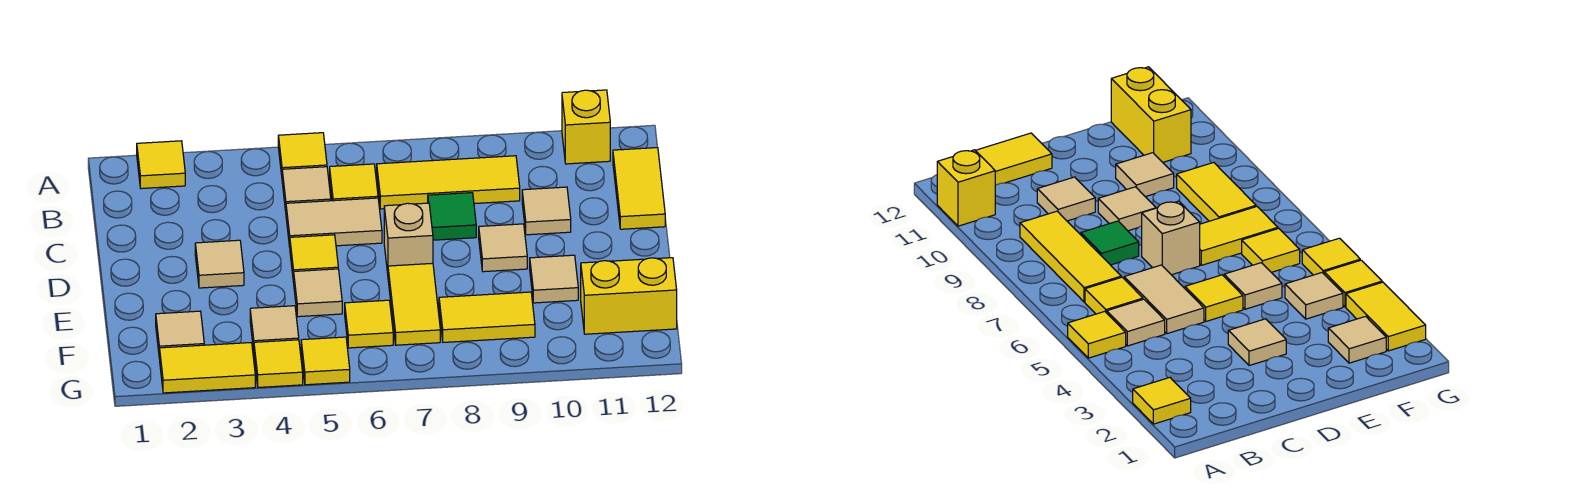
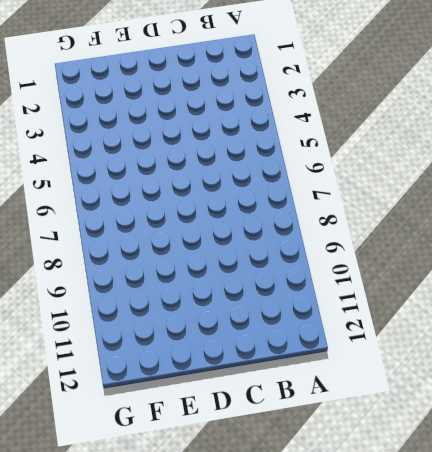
none -> yellow 1x1 tile [137,141,185,189]
none -> yellow 1x1 tile [278,133,327,175]
none -> yellow 1x1 brick [562,90,610,164]

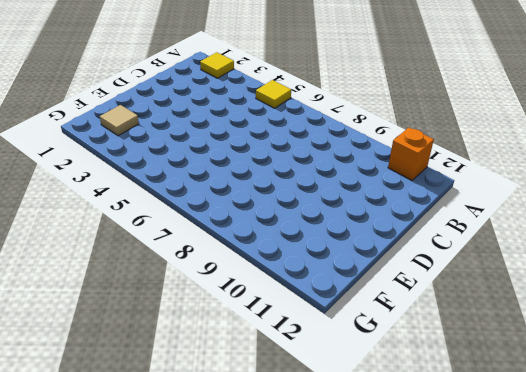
orange 1x1 brick [388,127,434,180] -> yellow 1x1 brick [562,90,610,164]
none -> tan 1x1 tile [282,167,331,211]
none -> yellow 1x1 tile [330,164,378,201]
none -> yellow 1x3 tile [377,156,520,209]

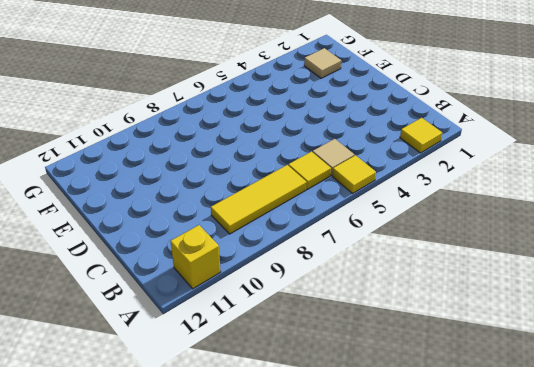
none -> yellow 1x2 tile [613,148,665,229]
none -> tan 1x2 tile [286,198,382,247]
none -> green 1x1 tile [428,193,476,240]

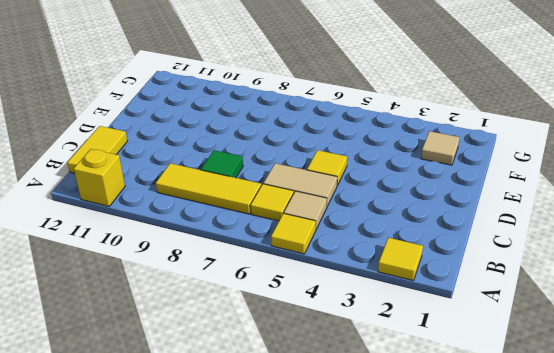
none -> tan 1x1 tile [522,187,571,235]
none -> tan 1x1 tile [195,240,244,288]
none -> tan 1x1 brick [384,203,433,273]

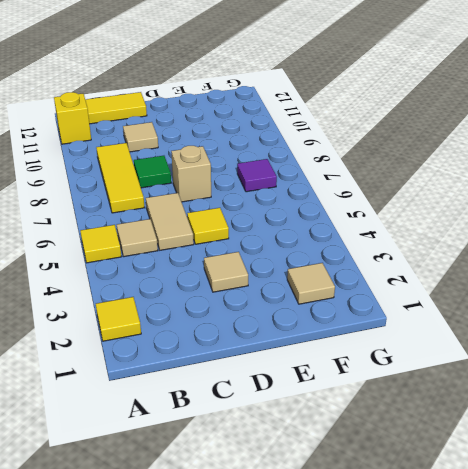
purple 1x1 tile [237,159,277,192] -> yellow 1x2 tile [388,263,440,345]
none -> yellow 1x1 tile [330,164,378,201]
none -> tan 1x1 tile [479,224,527,272]
none -> tan 1x1 tile [294,269,342,317]

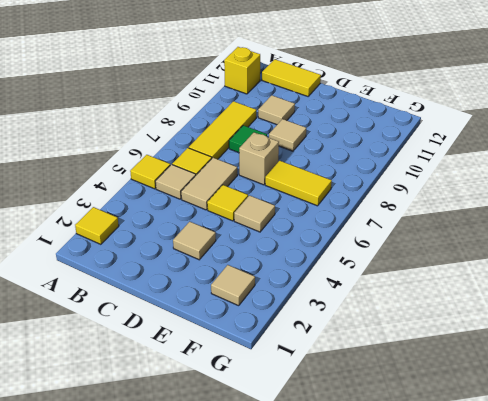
none -> tan 1x1 tile [530,255,578,303]
none -> tan 1x1 tile [250,306,299,350]
none -> yellow 1x1 tile [345,300,393,348]

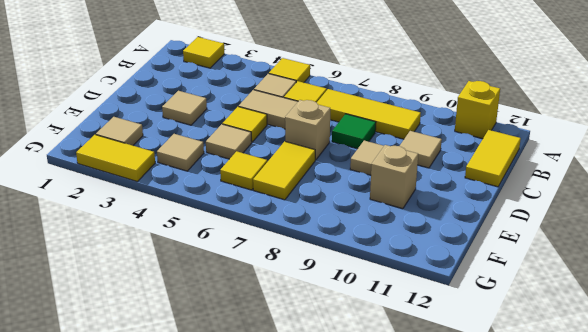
tan 1x1 brick [370,145,418,209] -> tan 1x1 tile [530,255,578,303]
none -> yellow 1x2 tile [439,292,535,342]
none -> yellow 1x2 brick [581,258,677,334]
none -> yellow 1x1 tile [254,340,303,387]

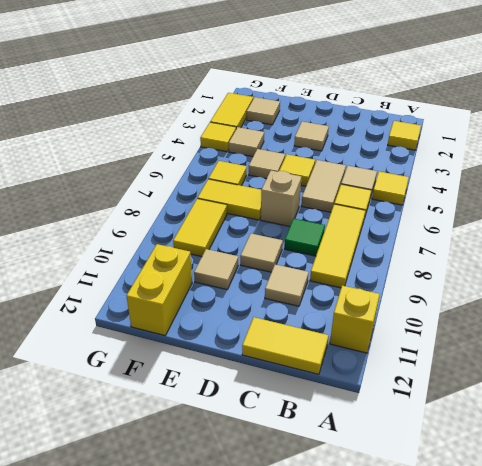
none -> yellow 1x1 tile [301,337,350,385]

